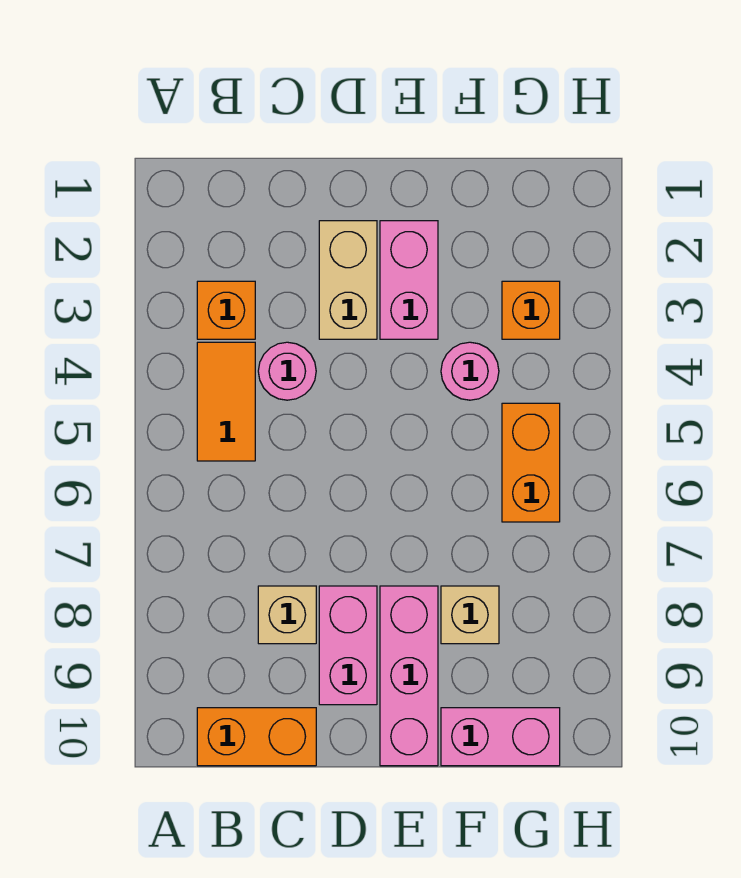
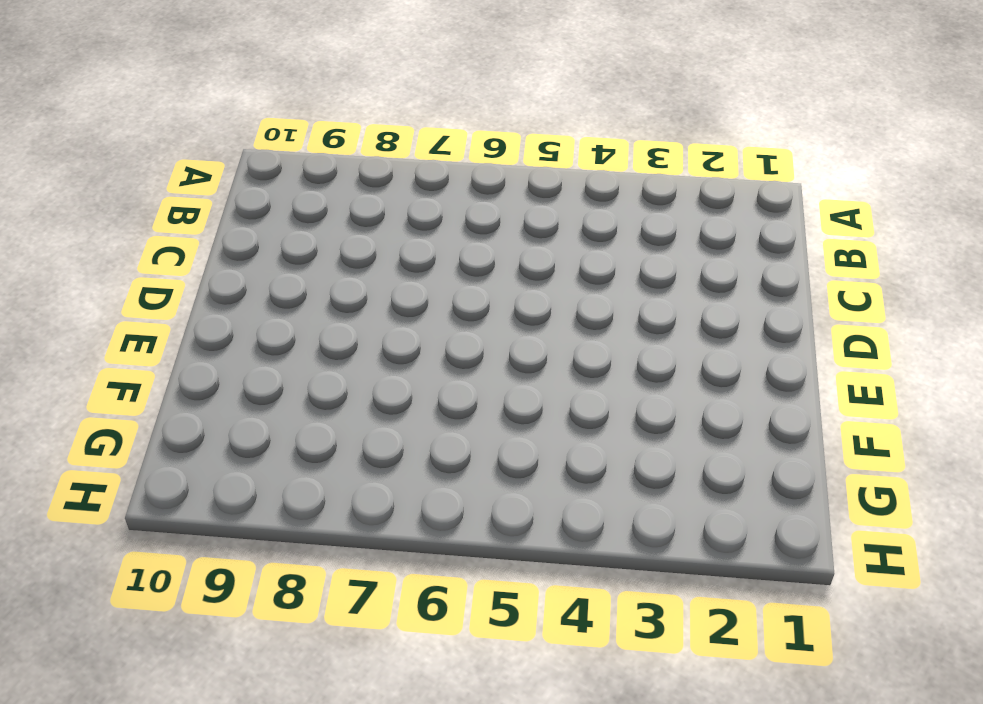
none -> orange 1x1 brick [197,281,255,339]
none -> orange 1x2 tile [197,342,255,461]
none -> orange 1x2 brick [197,708,316,766]

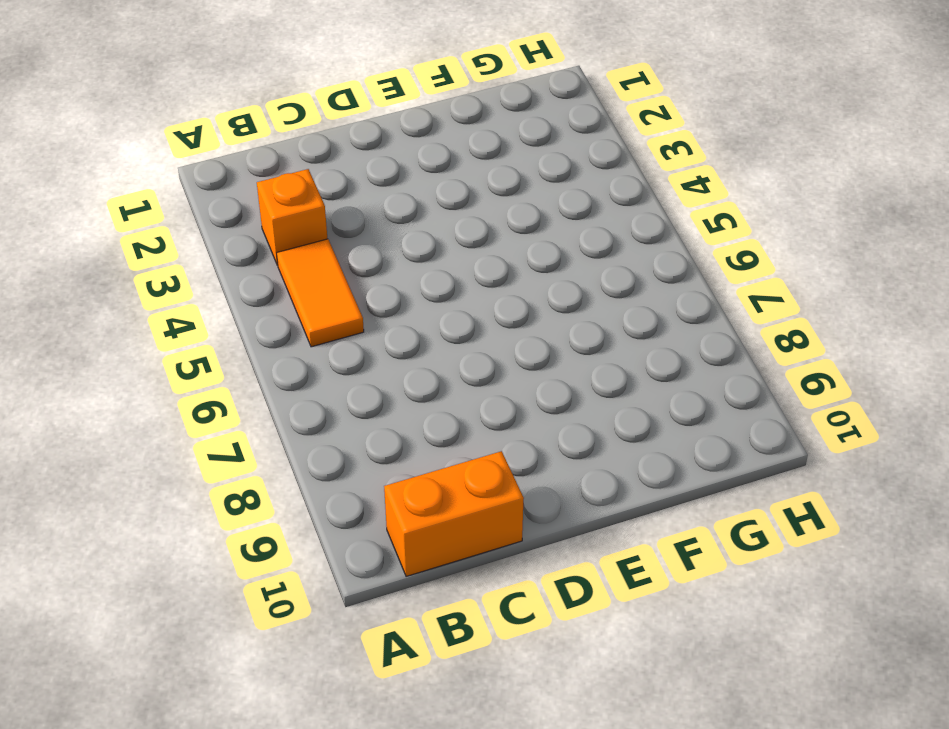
none -> pink 1x1 round brick [258,342,316,400]
none -> tan 1x1 brick [258,586,316,644]
none -> tan 1x2 brick [319,221,377,339]

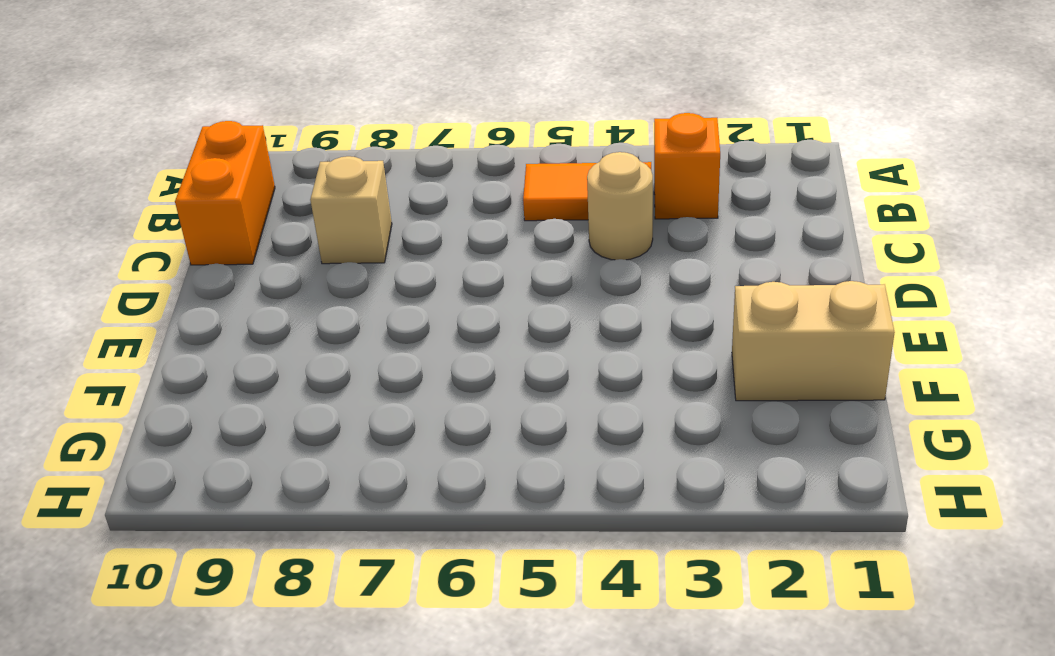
tan 1x1 round brick [587,152,653,260] -> pink 1x1 round brick [258,342,316,400]
tan 1x2 brick [732,281,895,401] -> tan 1x2 brick moved to [319,221,377,339]
none -> pink 1x2 brick [319,586,377,705]
none -> pink 1x2 brick [380,221,438,339]
none -> pink 1x3 brick [380,586,438,766]

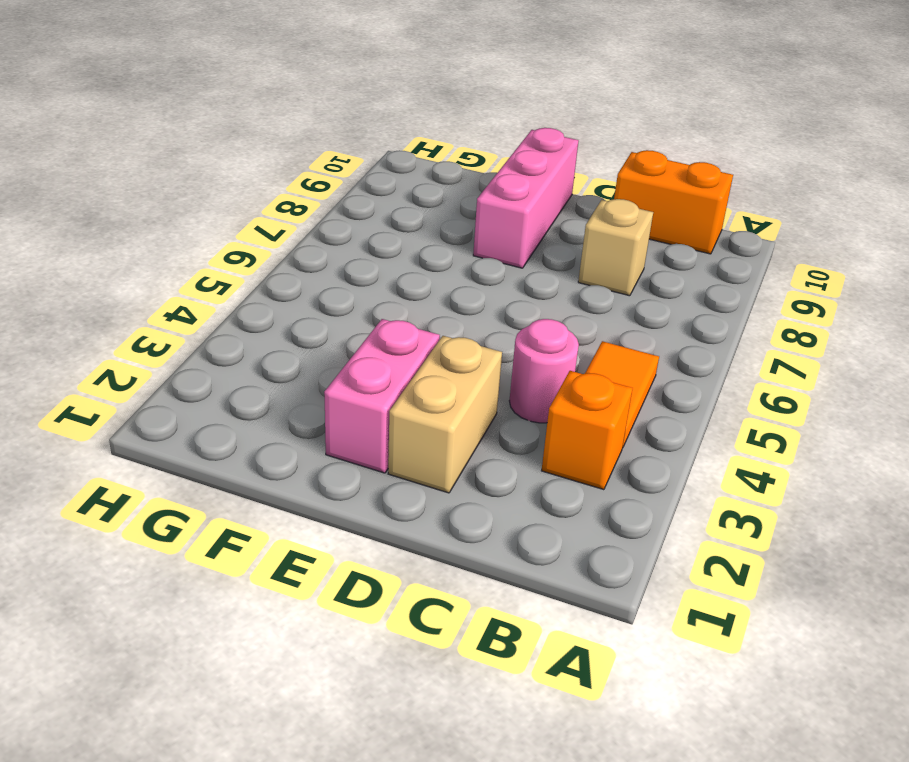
none -> pink 1x2 brick [319,586,377,705]
none -> pink 1x1 round brick [441,342,499,400]
none -> tan 1x1 brick [441,586,499,644]

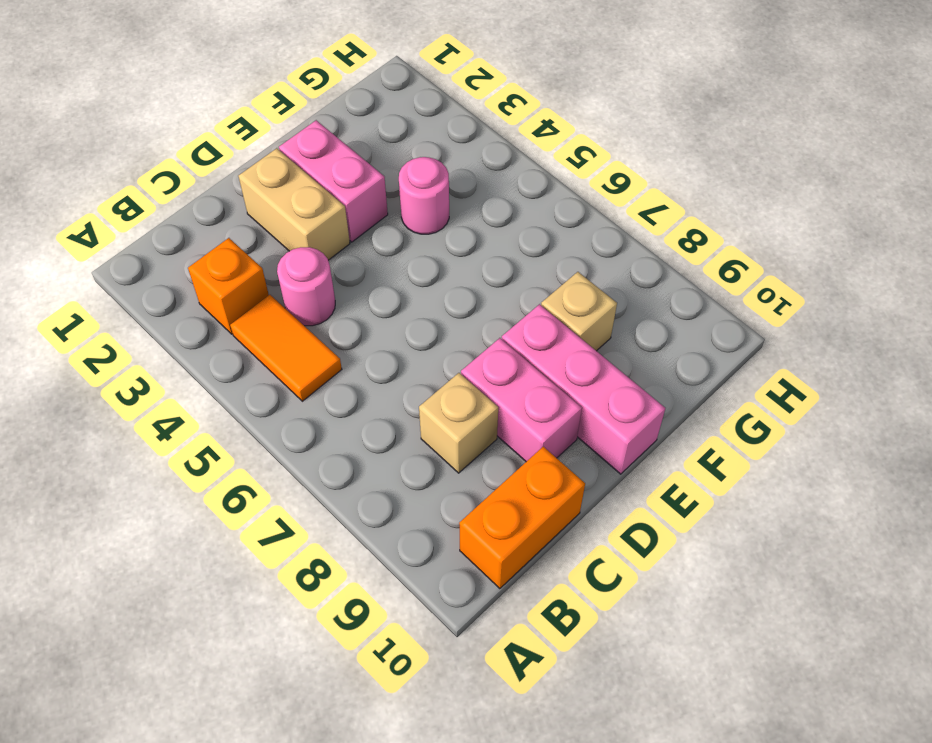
none -> pink 1x2 brick [441,708,560,766]
none -> orange 1x1 brick [502,281,560,339]
none -> orange 1x2 brick [502,403,560,522]

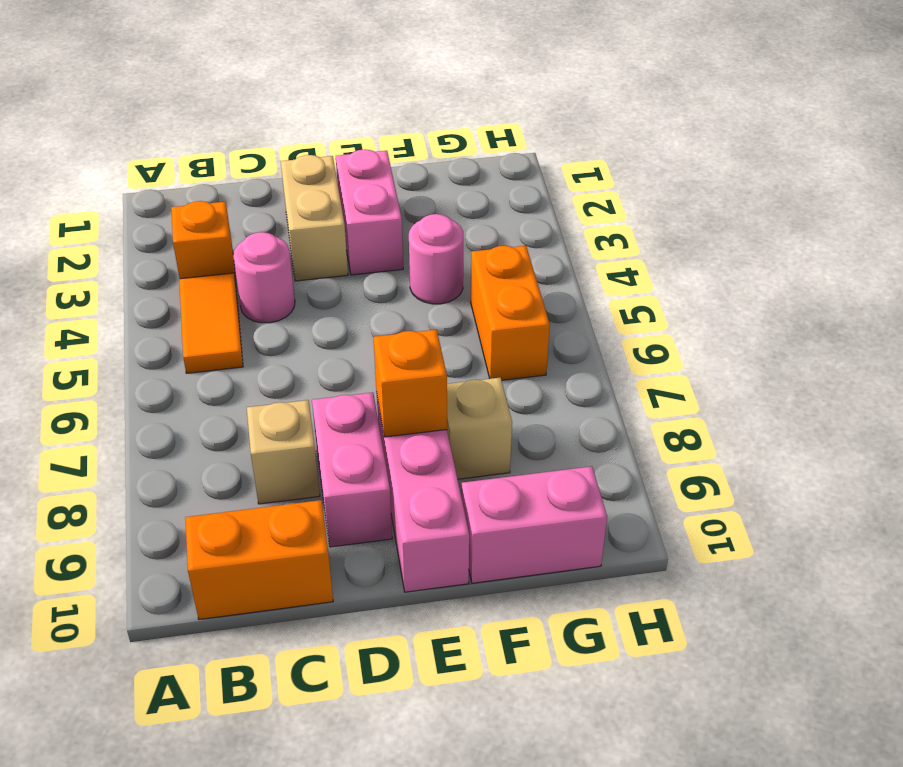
orange 1x1 brick [374,330,447,437] -> orange 1x1 brick moved to [502,281,560,339]

